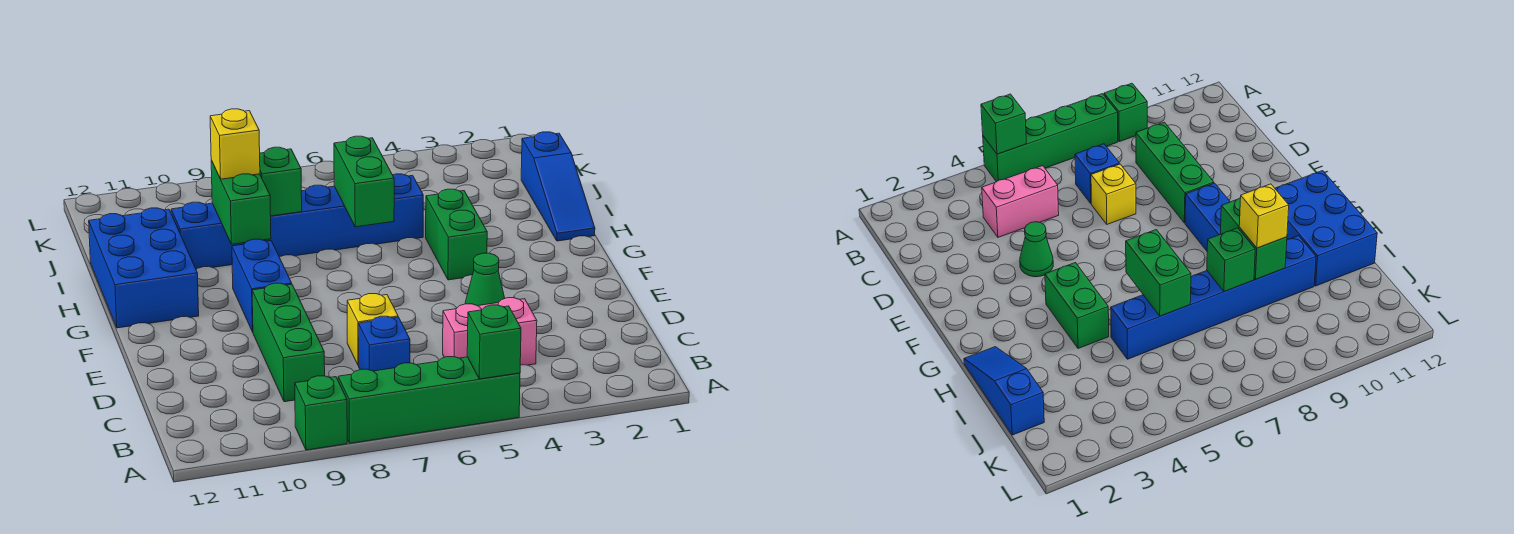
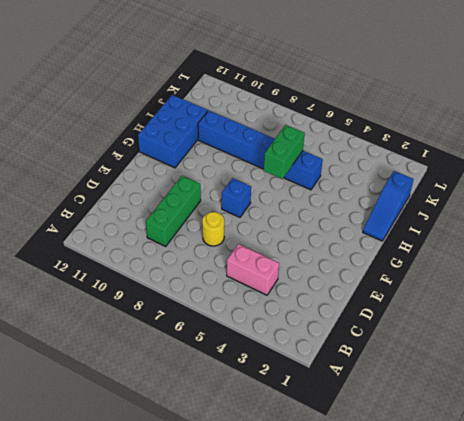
yellow 1x1 round brick [202,212,224,246] -> yellow 1x1 brick [347,294,398,366]
blue 1x1 brick [222,178,251,217] -> blue 1x1 brick moved to [358,316,410,371]
none -> green 1x4 brick [338,357,520,443]
none -> green 1x1 brick [295,376,347,450]
none -> green 1x1 cone [465,253,505,306]

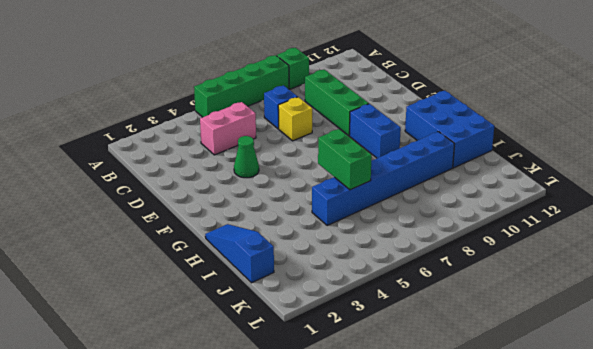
none -> green 1x2 brick [426,189,487,280]
none -> green 1x1 brick [467,305,521,379]
none -> green 1x2 brick [211,161,271,244]

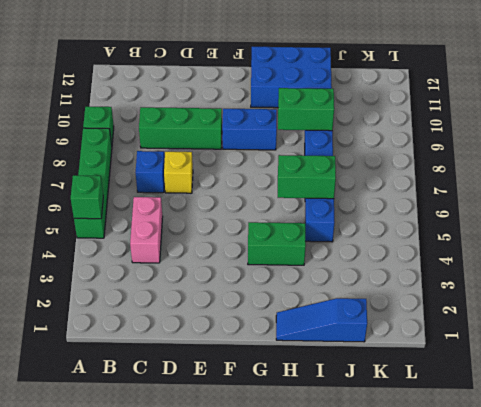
none -> green 1x1 cone [465,253,505,306]
none -> green 1x1 brick [260,147,302,216]
none -> yellow 1x1 brick [210,109,260,179]

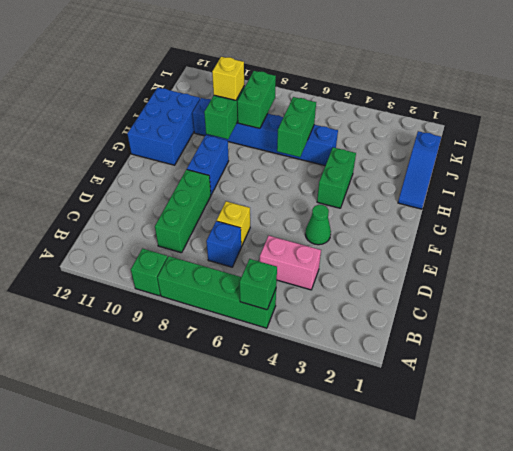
green 1x2 brick [237,71,276,128] -> green 1x1 brick [260,147,302,216]

